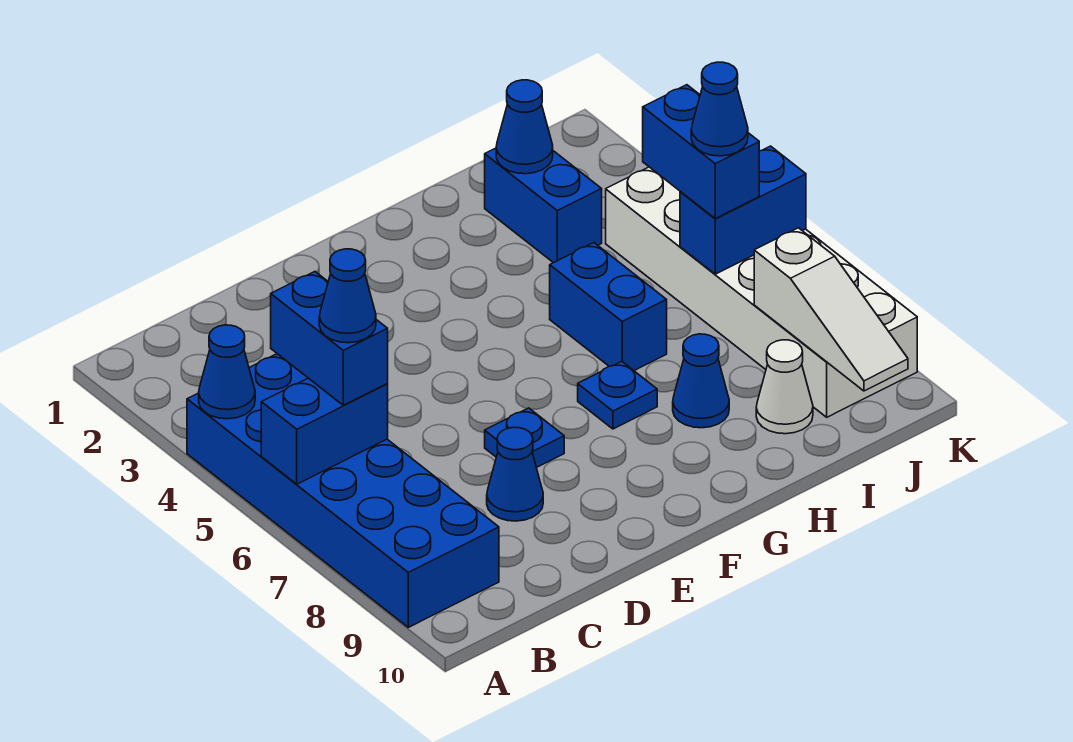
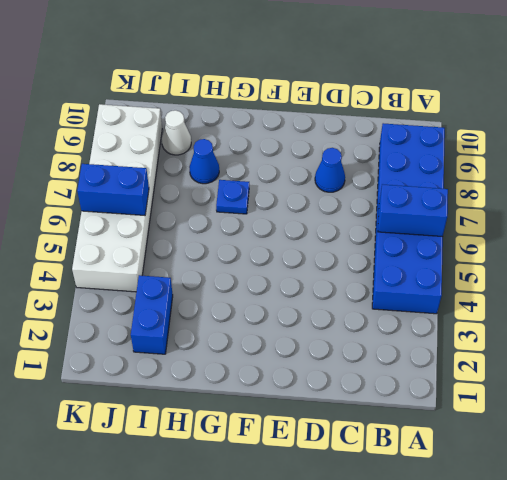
none -> blue 1x1 plate [485,408,564,468]
none -> blue 1x2 brick [550,243,667,371]
none -> blue 1x1 cone [199,325,255,419]

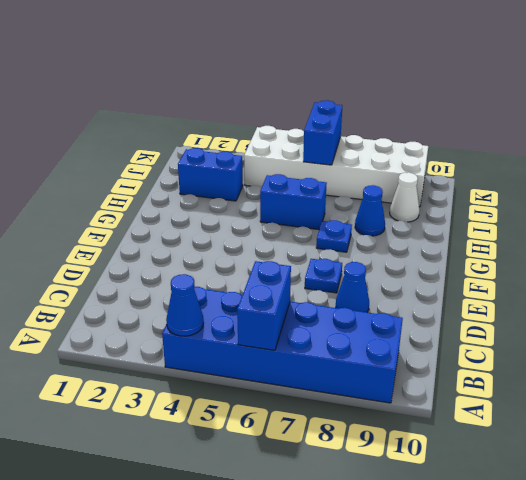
none -> blue 1x1 cone [496,80,553,174]
none -> white 1x3 slope [754,228,908,391]
none -> blue 1x2 brick [271,272,388,405]

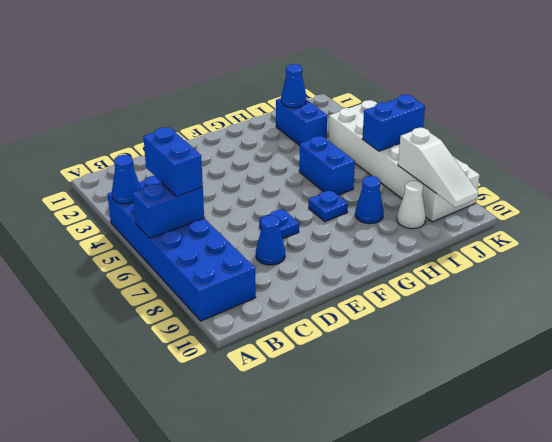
none -> blue 1x2 brick [643,85,759,219]
none -> blue 1x1 cone [319,249,376,343]
none -> blue 1x1 cone [691,62,748,156]

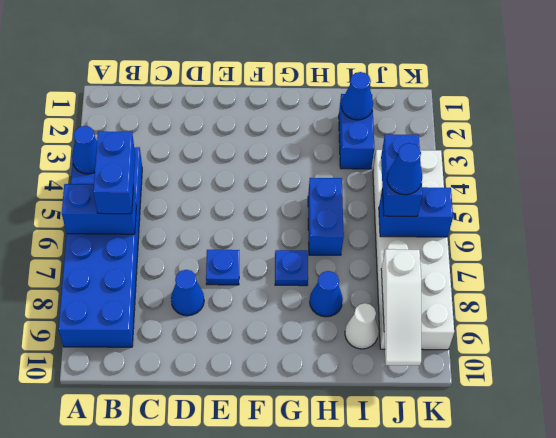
none -> blue 1x1 cone [319,249,376,343]

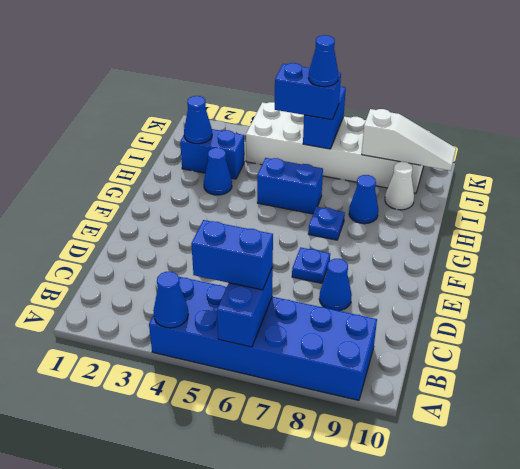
blue 1x1 cone [204,148,232,195] -> blue 1x1 cone moved to [319,249,376,343]

